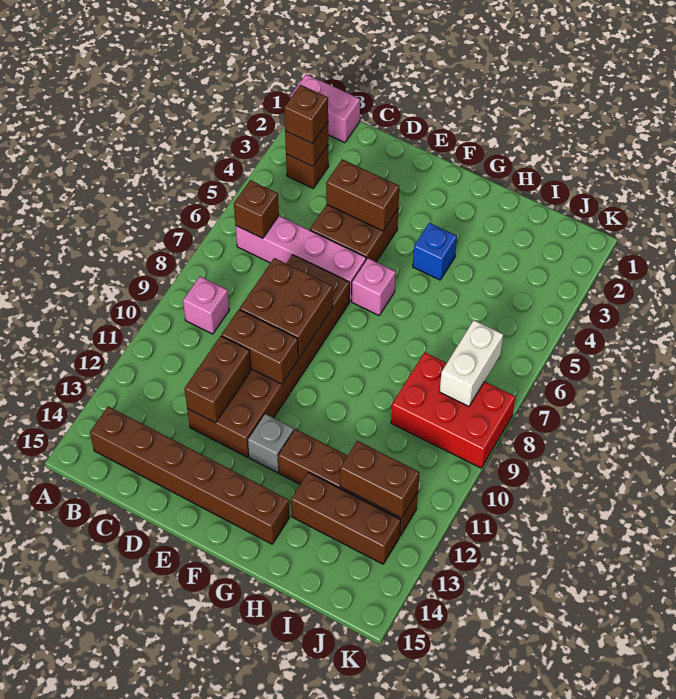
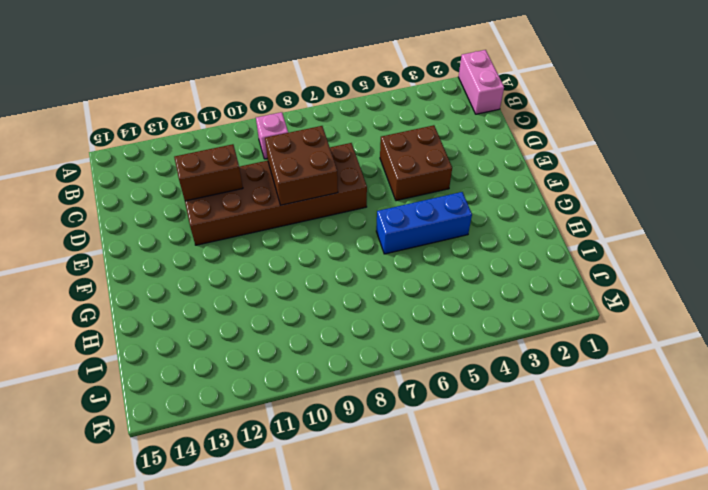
blue 1x3 brick [376,192,472,254] -> blue 1x1 brick [413,223,457,280]
none -> brown 1x1 brick [286,146,329,188]
none -> pink 1x4 brick [236,216,366,301]
none -> brown 1x6 brick [90,406,290,544]

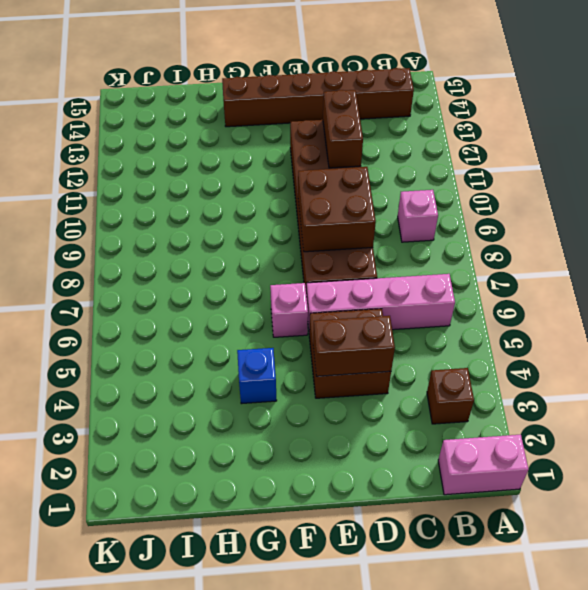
none -> grey 1x1 brick [248,414,294,473]
none -> brown 1x4 brick [278,429,418,536]
none -> brown 1x3 brick [291,472,401,564]

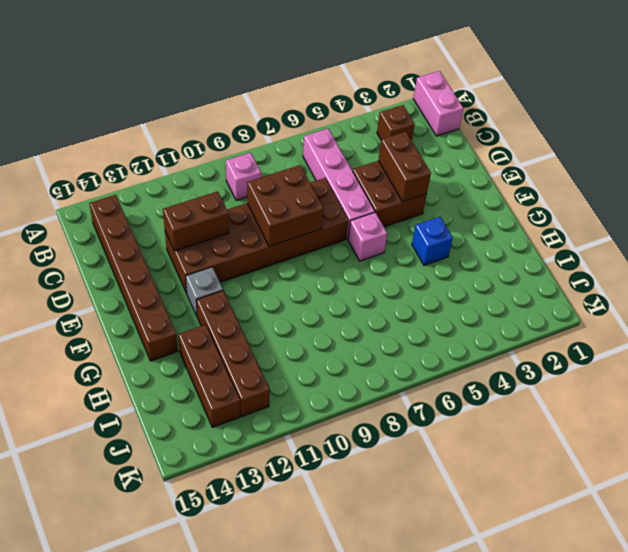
none -> red 2x3 brick [391,352,516,468]
none -> brown 1x1 brick [285,122,328,166]
none -> brown 1x1 brick [234,180,279,238]

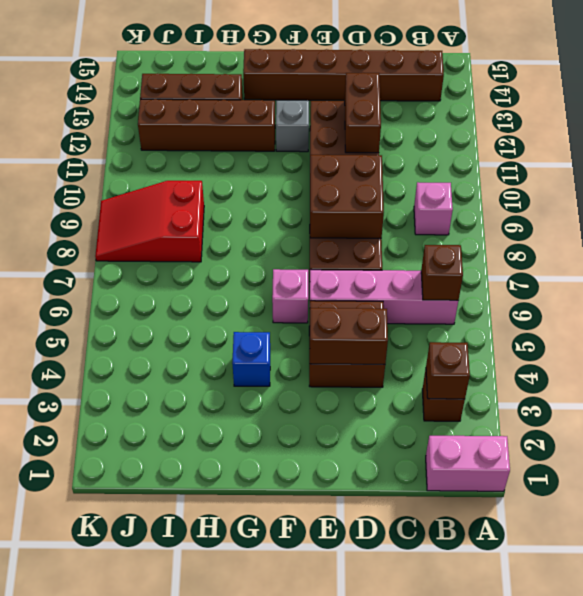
red 2x3 slope [95,181,204,262] -> red 2x3 brick [391,352,516,468]
none -> brown 1x2 brick [222,310,299,384]
none -> brown 1x2 brick [340,441,420,518]
none -> white 1x2 brick [440,320,503,406]

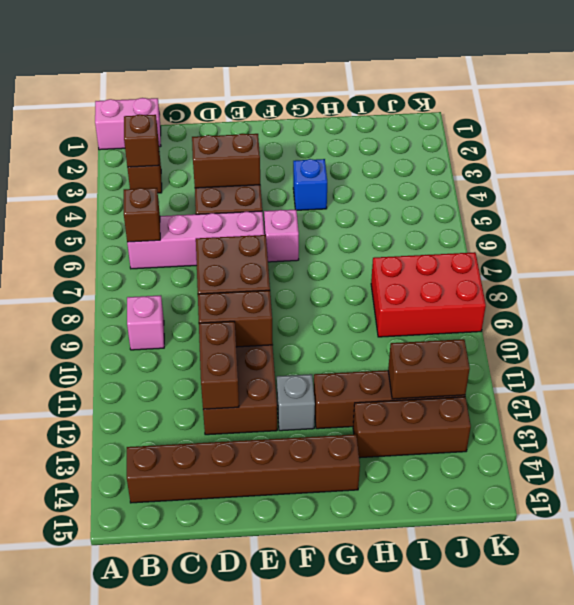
none -> white 1x2 brick [440,320,503,406]
none -> brown 1x1 brick [284,85,328,144]

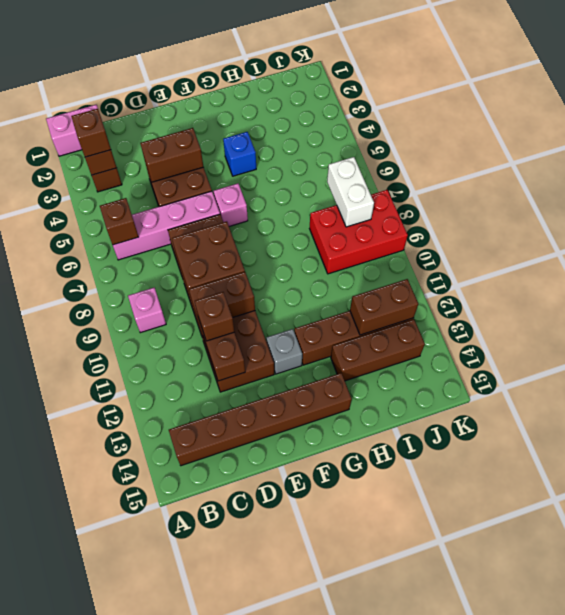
brown 1x1 brick [195,292,234,341] -> none

